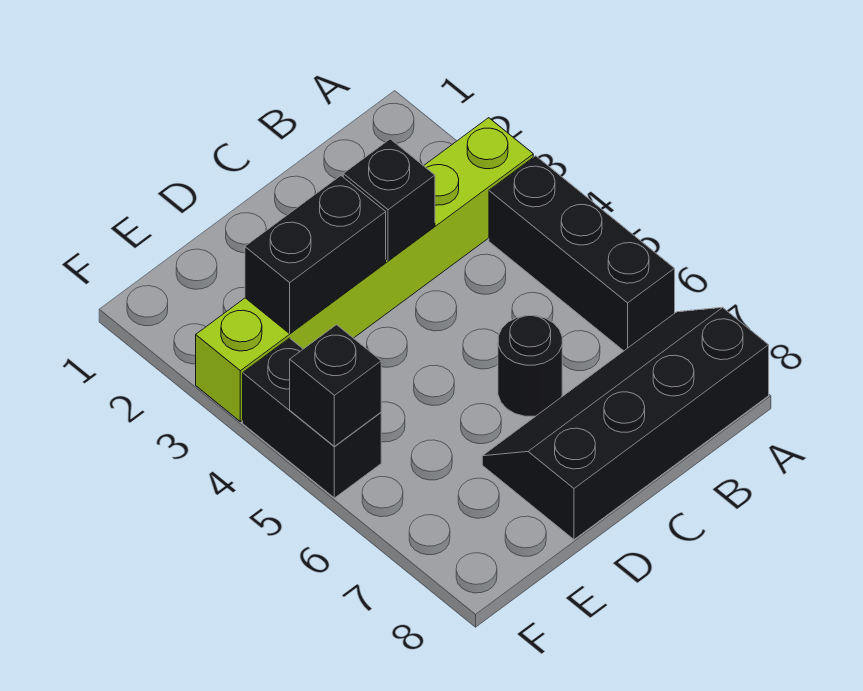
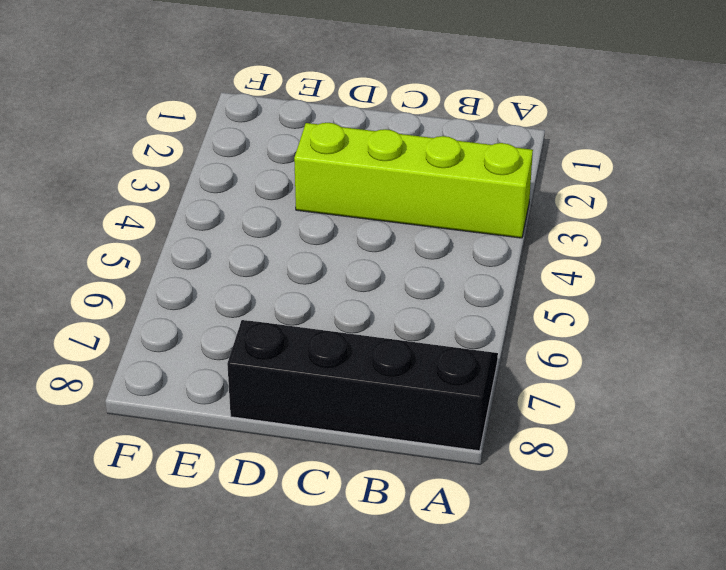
lime 1x4 brick [294,123,533,238] -> lime 1x6 brick [196,118,533,422]
none -> black 1x3 brick [489,156,675,351]
none -> black 1x1 round brick [498,316,562,416]

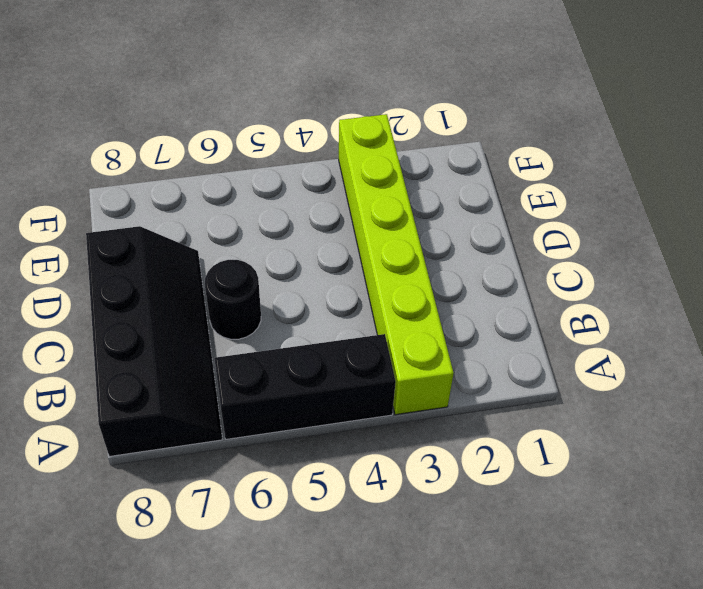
none -> black 1x2 brick [243,338,381,498]
none -> black 1x1 brick [343,139,435,261]

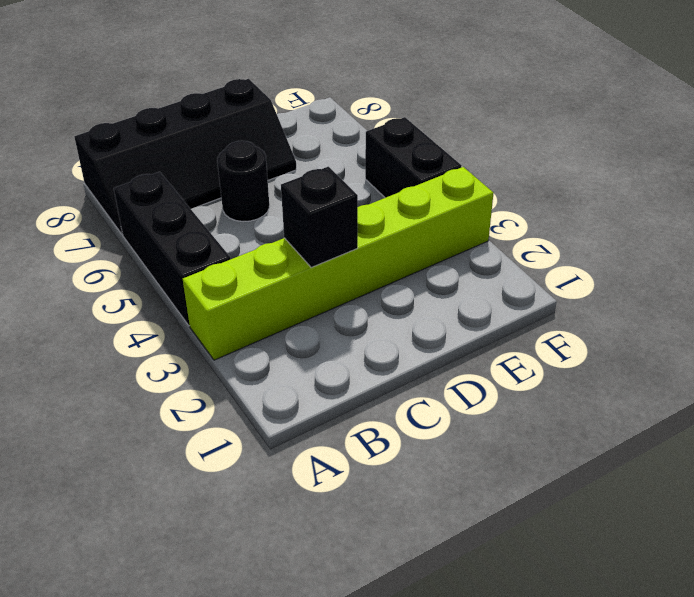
none -> black 1x2 brick [245,176,386,333]
none -> black 1x1 brick [290,325,381,446]

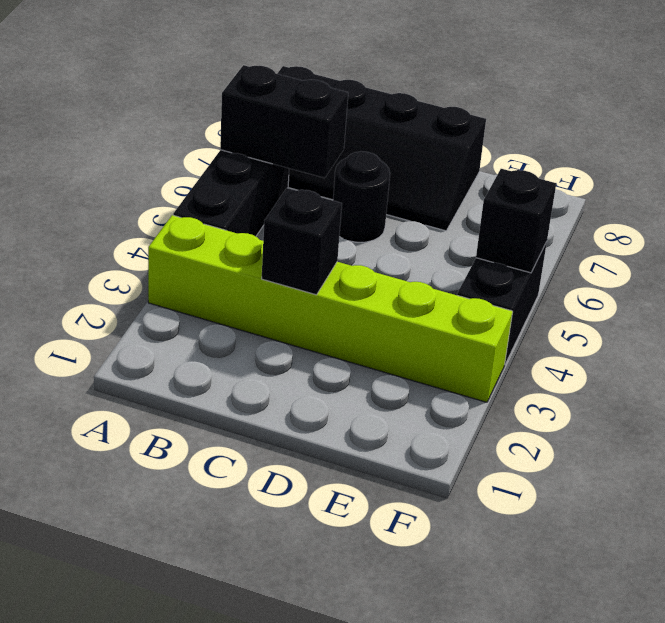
black 1x2 brick [220,65,348,178] -> black 1x2 brick moved to [245,176,386,333]

